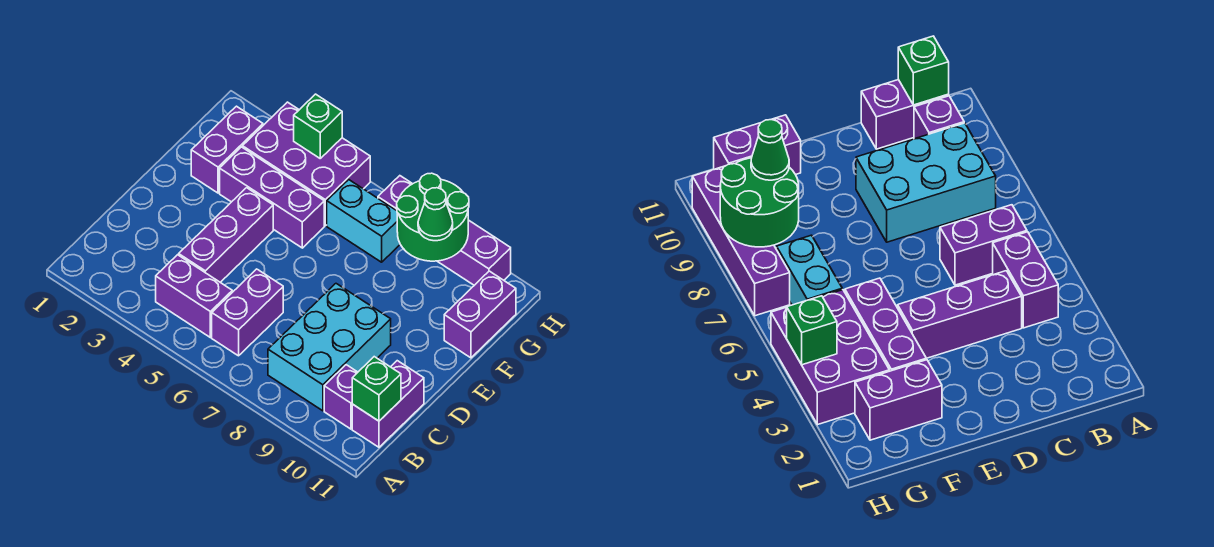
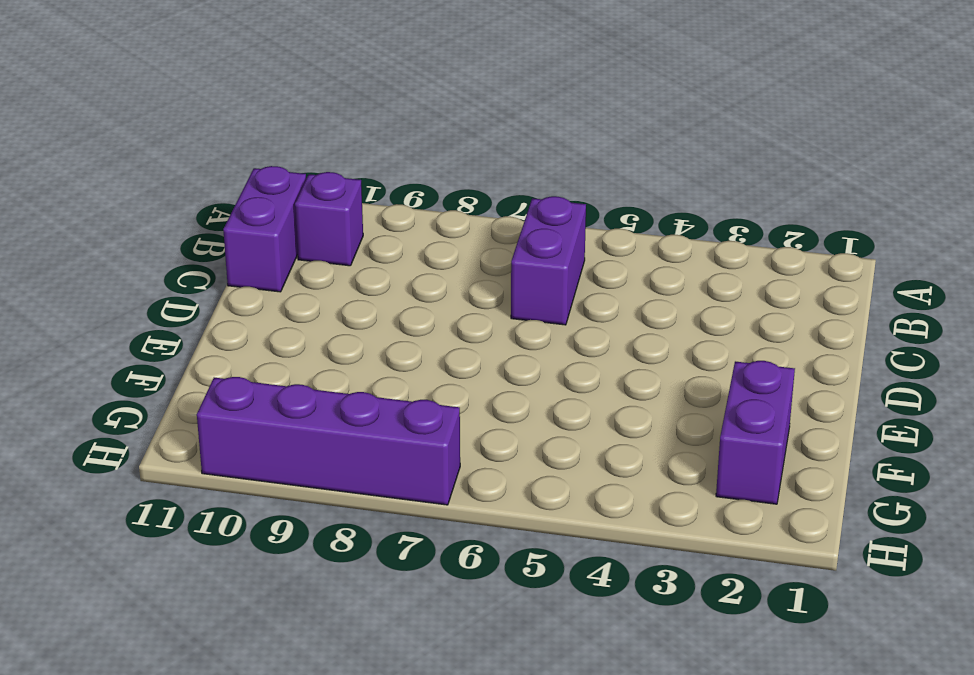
none -> purple 1x2 brick [156,255,232,337]
none -> cyan 2x3 brick [268,284,391,411]
none -> purple 1x3 brick [179,188,273,282]

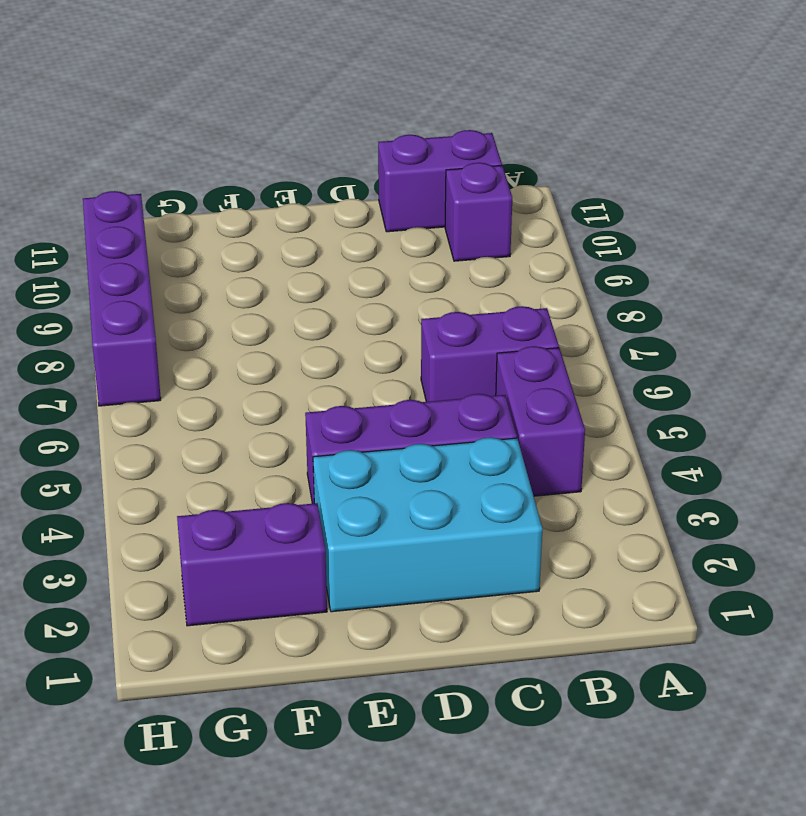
cyan 2x3 brick [313,437,543,612] -> cyan 2x3 brick moved to [268,284,391,411]
none -> purple 1x3 brick [220,147,324,248]
none -> purple 1x2 brick [444,271,516,358]
none -> purple 2x3 brick [243,102,370,226]

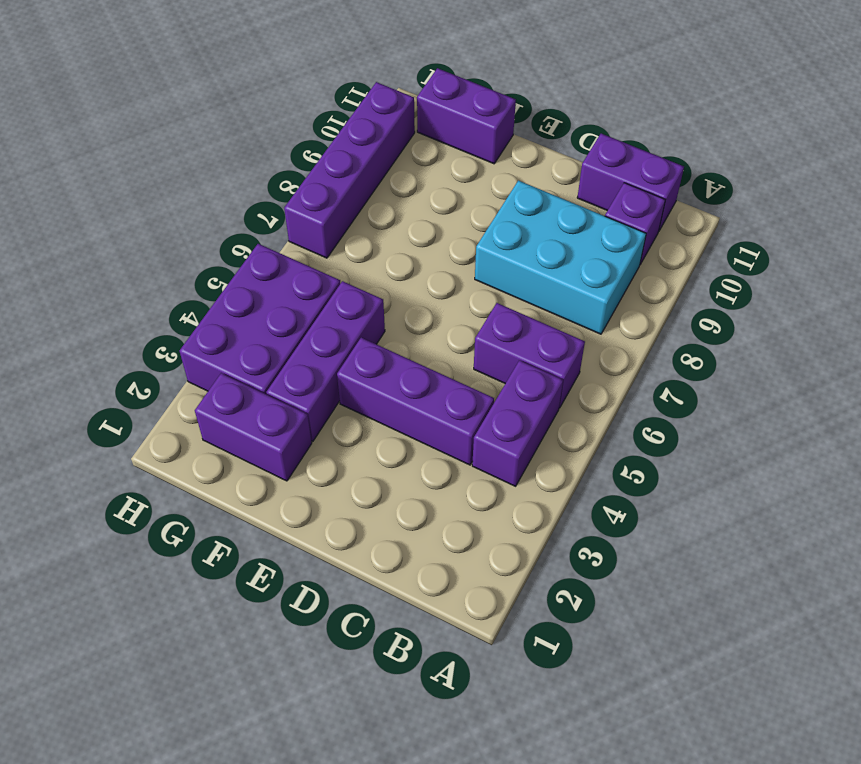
none -> cyan 1x2 brick [327,180,400,262]
none -> green 1x1 brick [352,357,401,421]
none -> green 2x2 round brick [397,173,469,261]

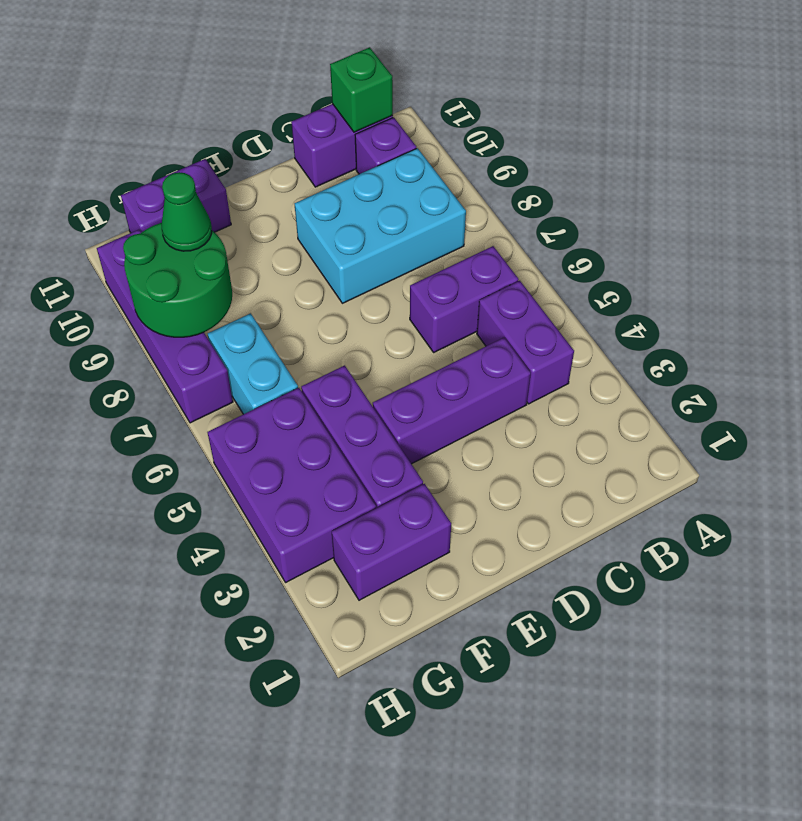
none -> green 1x1 brick [294,94,342,158]

